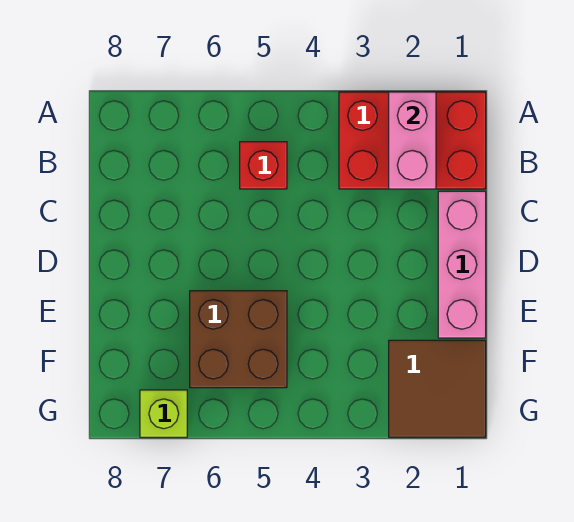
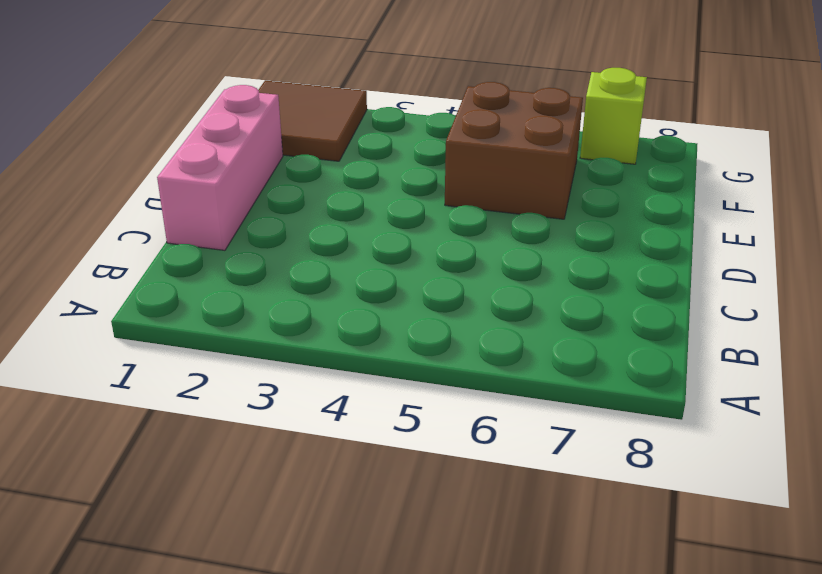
none -> red 2x3 brick [339,92,486,189]
none -> red 1x1 brick [240,142,287,189]

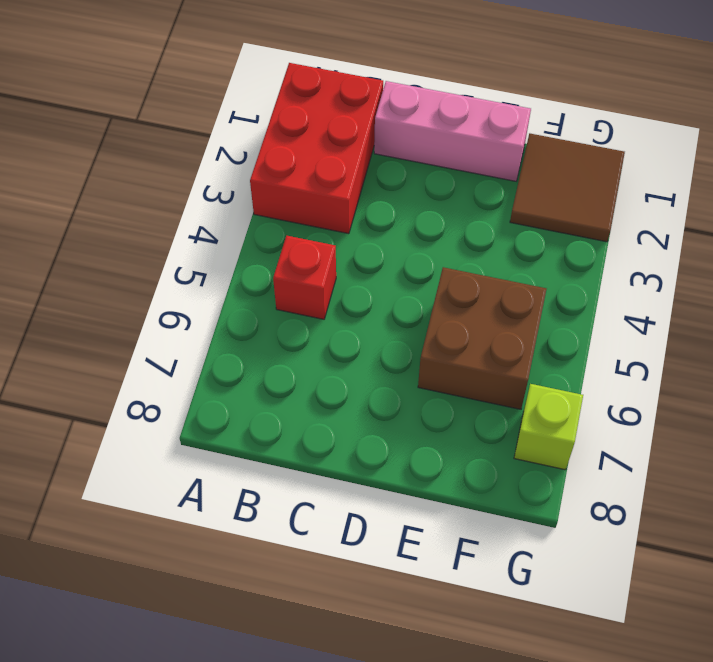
none -> pink 1x2 brick [389,92,436,189]

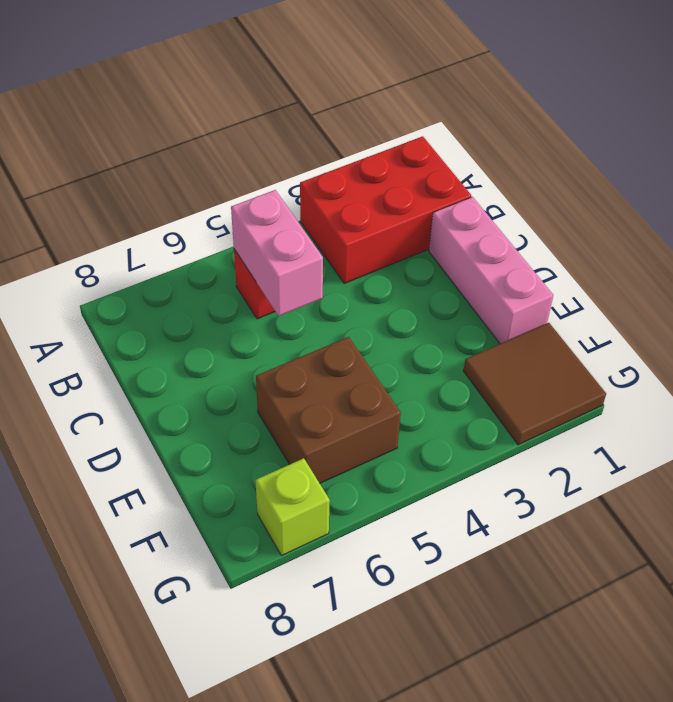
pink 1x2 brick [231,190,323,316] -> pink 1x2 brick moved to [389,92,436,189]

